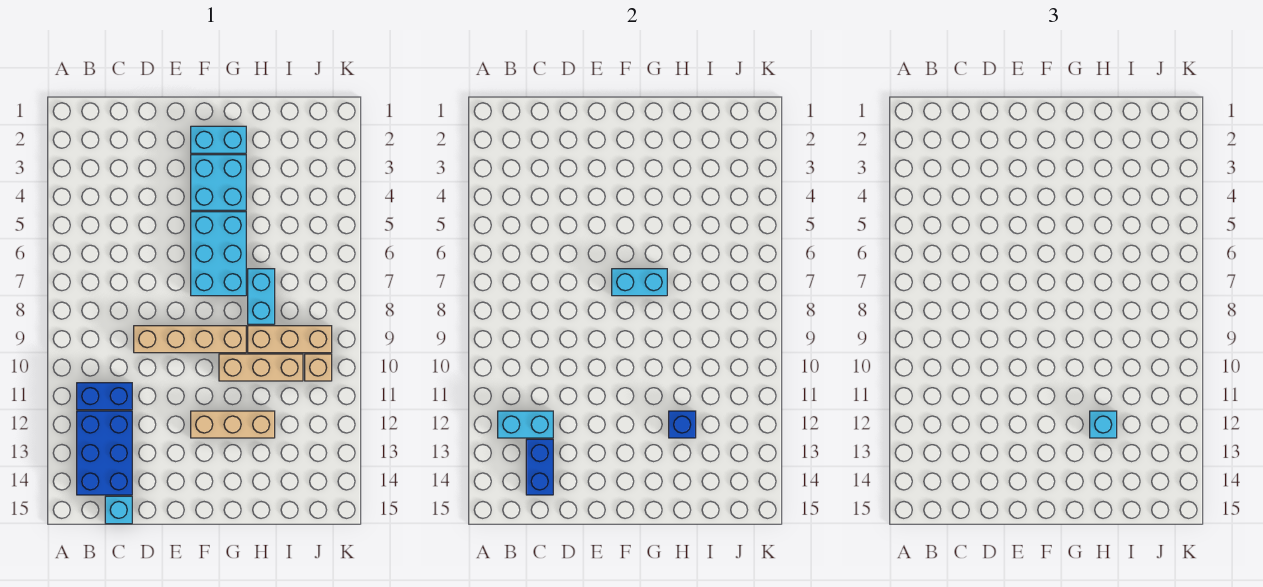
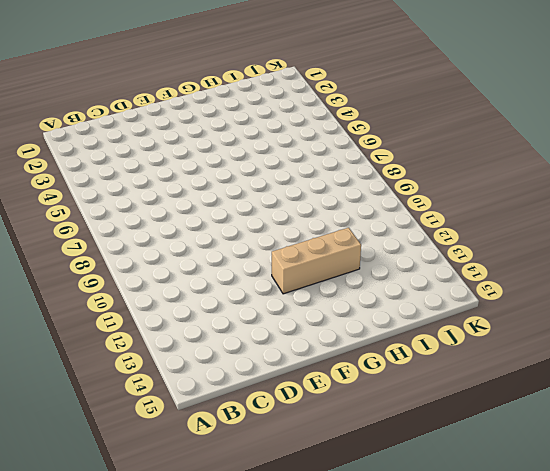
none -> blue 1x2 brick [77,383,132,410]
none -> blue 2x3 brick [77,411,132,495]
none -> cyan 1x1 brick [105,496,132,524]

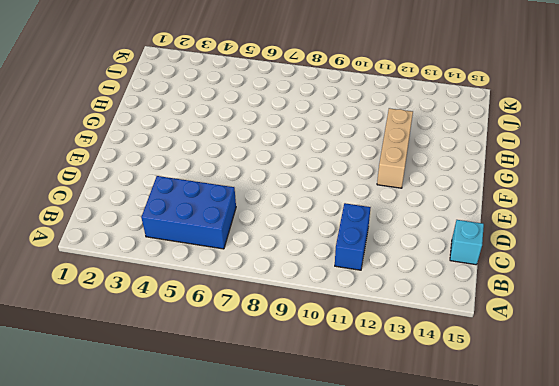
blue 2x3 brick [141,176,236,249] -> blue 2x3 brick moved to [77,411,132,495]
none -> tan 1x4 brick [134,326,246,353]
none -> cyan 1x2 brick [191,126,246,153]
none -> cyan 2x2 brick [191,155,246,210]

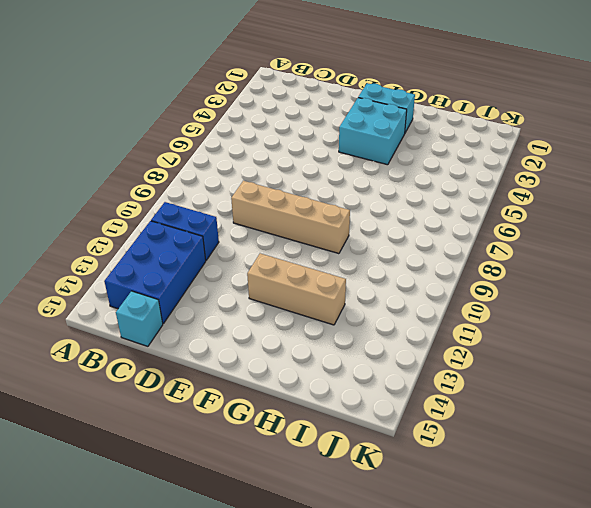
none -> cyan 2x3 brick [191,212,246,296]
none -> tan 1x3 brick [219,354,303,381]
none -> cyan 1x2 brick [248,269,275,324]

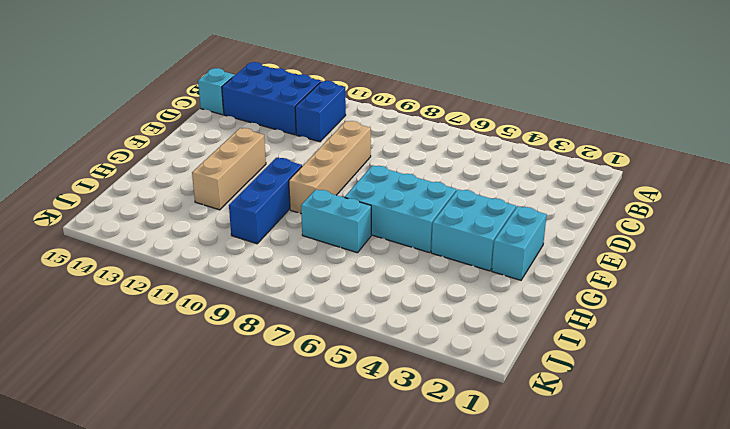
blue 1x3 brick [229,158,302,244] -> tan 1x3 brick [219,354,303,381]
none -> tan 1x3 brick [248,326,332,353]
none -> tan 1x1 brick [305,354,332,381]
none -> cyan 1x2 brick [498,411,553,438]

